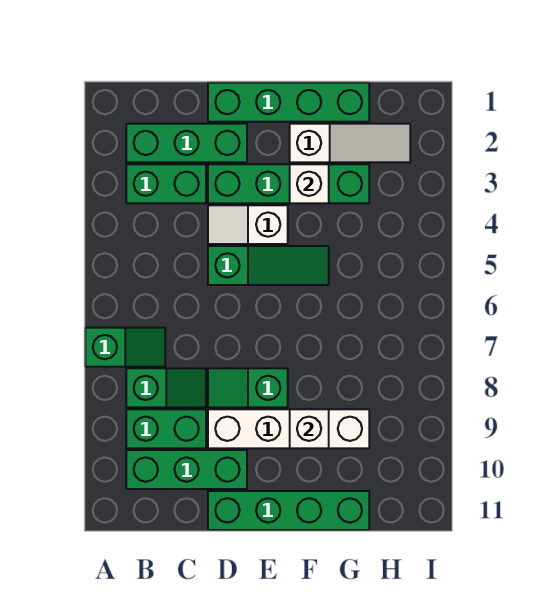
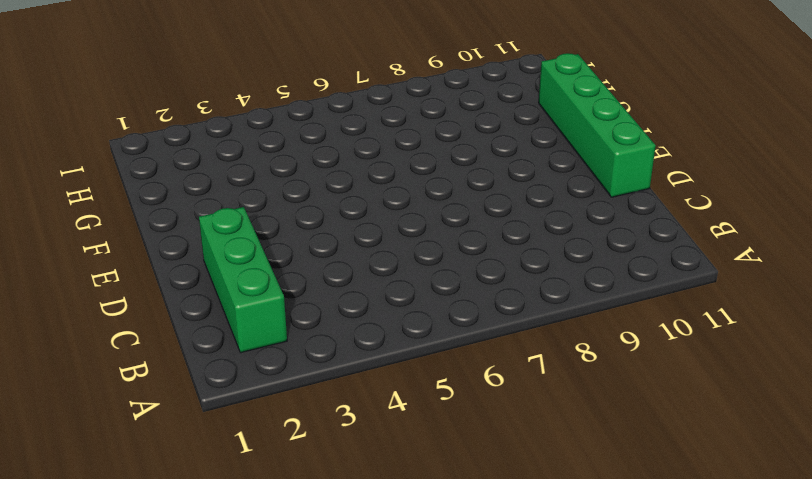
none -> green 1x2 slope [85,328,165,367]
none -> green 1x2 brick [126,164,206,203]
none -> green 1x2 slope [126,368,206,407]

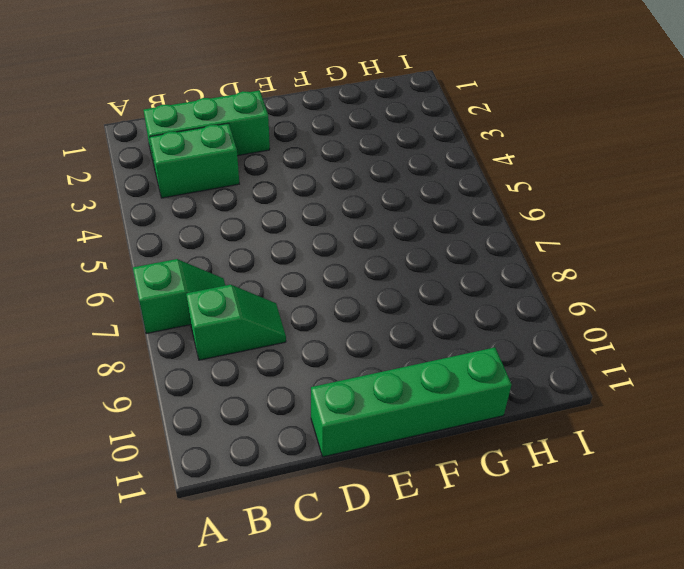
none -> green 1x2 brick [126,409,206,448]
none -> green 1x3 brick [126,450,247,489]
none -> green 1x4 brick [208,83,369,122]

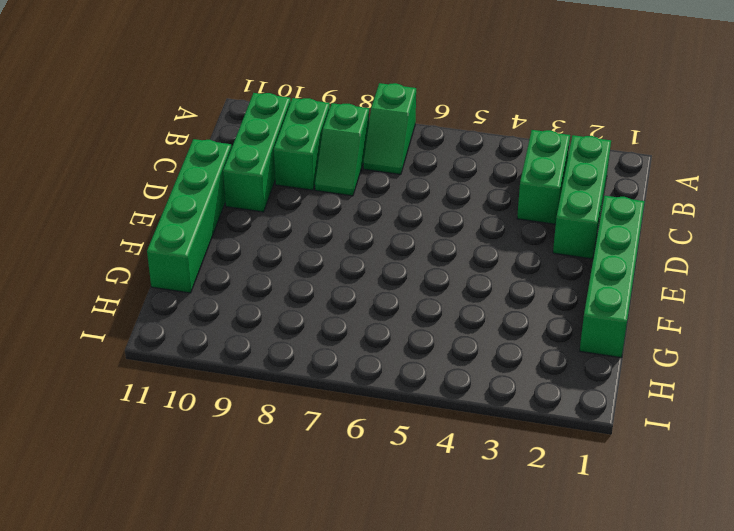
none -> green 1x4 brick [208,164,369,203]
none -> white 1x2 slope [208,205,288,244]
none -> green 1x3 slope [208,246,329,285]

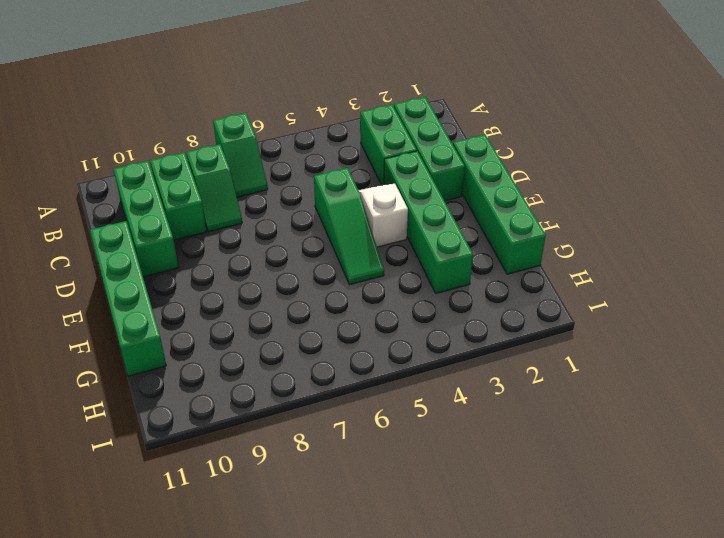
none -> green 1x2 slope [208,368,288,407]
none -> white 1x4 brick [208,409,369,448]
none -> white 1x3 slope [290,124,410,162]

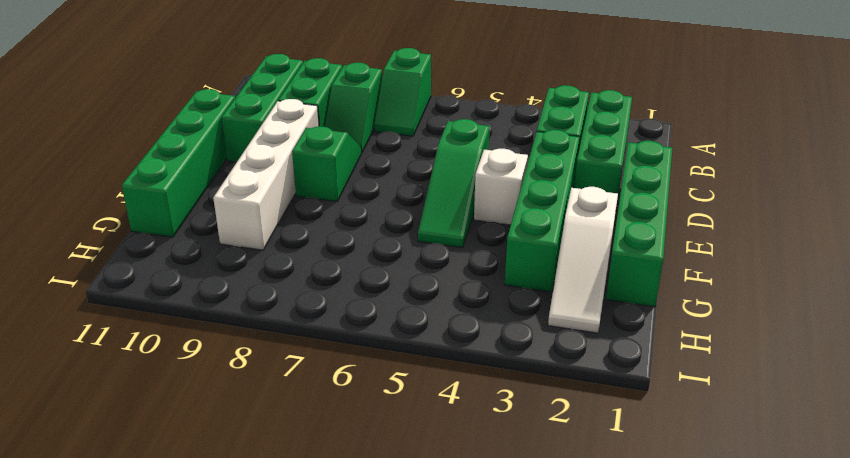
none -> white 1x1 brick [290,164,329,203]
none -> white 1x1 brick [290,409,329,448]

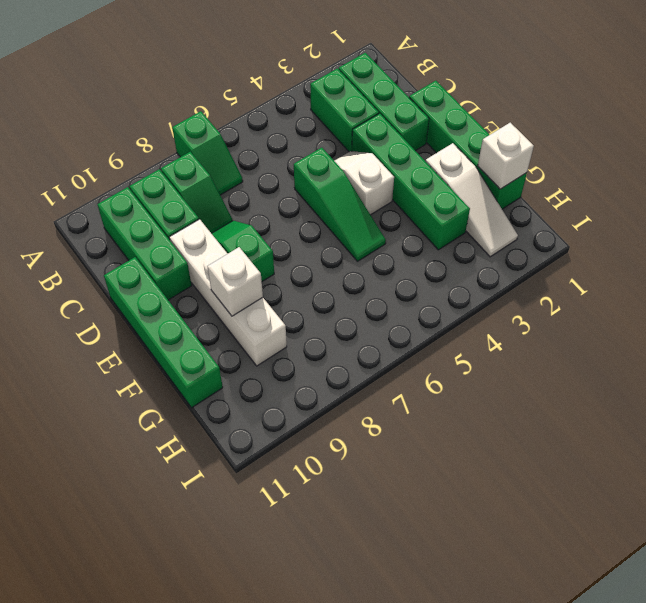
white 1x1 brick [478,123,534,189] -> white 1x1 brick moved to [290,164,329,203]

